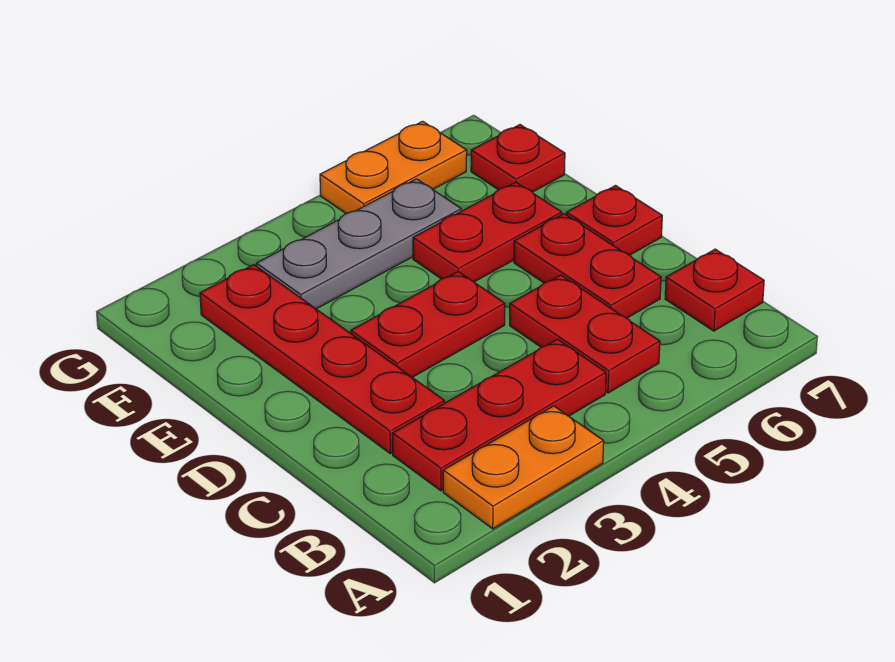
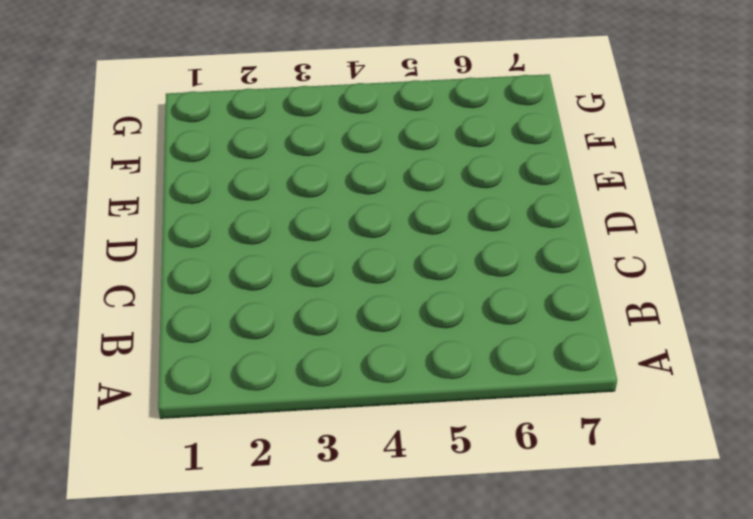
none -> orange 1x2 plate [443,406,604,529]
none -> red 1x3 plate [392,339,606,491]
none -> red 1x2 plate [510,275,660,393]

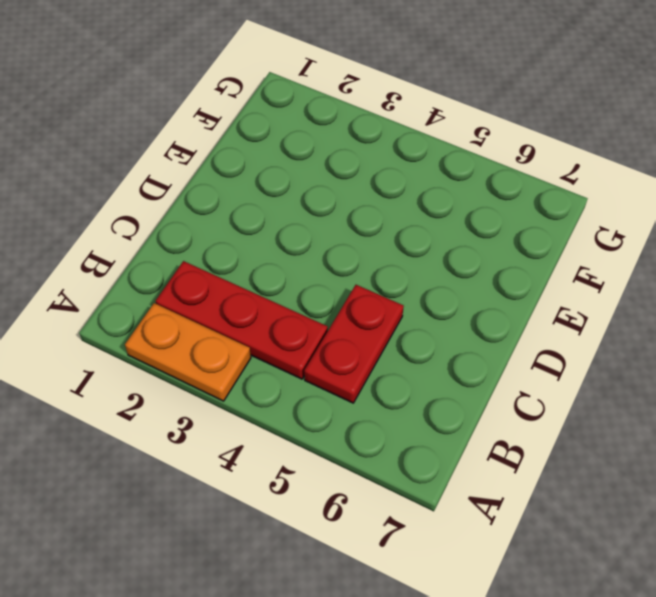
none -> red 1x1 plate [665,249,764,331]
none -> red 1x4 plate [200,265,444,454]
none -> red 1x2 plate [514,214,661,318]

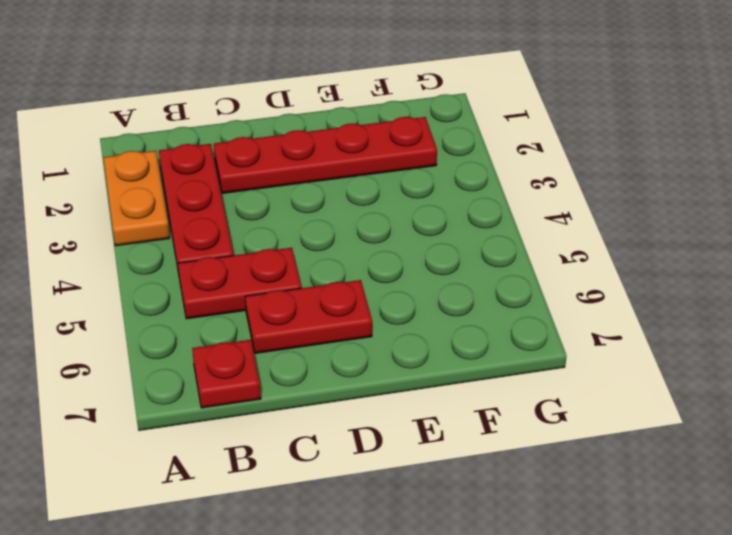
none -> red 1x2 plate [351,272,505,377]
none -> red 1x1 plate [567,186,662,255]
none -> red 1x2 plate [413,182,562,282]

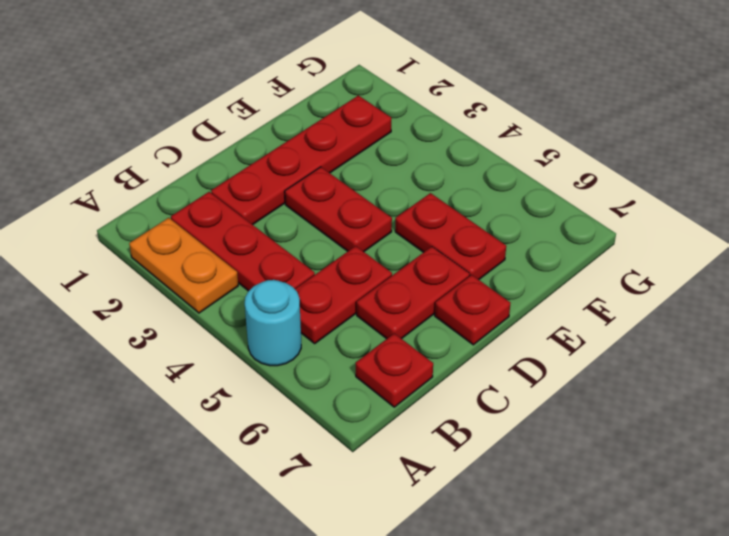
cyan 1x1 round brick [245,280,301,366] -> none
none -> grey 1x3 plate [256,179,461,309]
none -> red 1x1 plate [471,125,565,192]
none -> orange 1x2 plate [320,121,467,214]

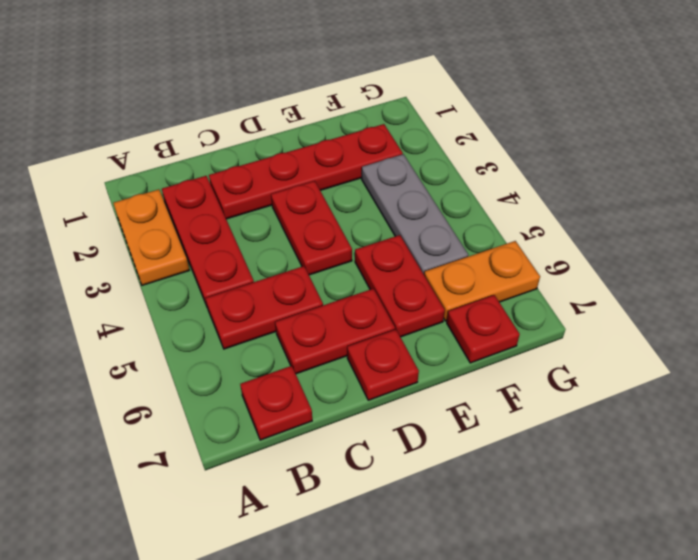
orange 1x2 plate [424,241,540,321] -> orange 1x2 plate turned to [320,121,467,214]

